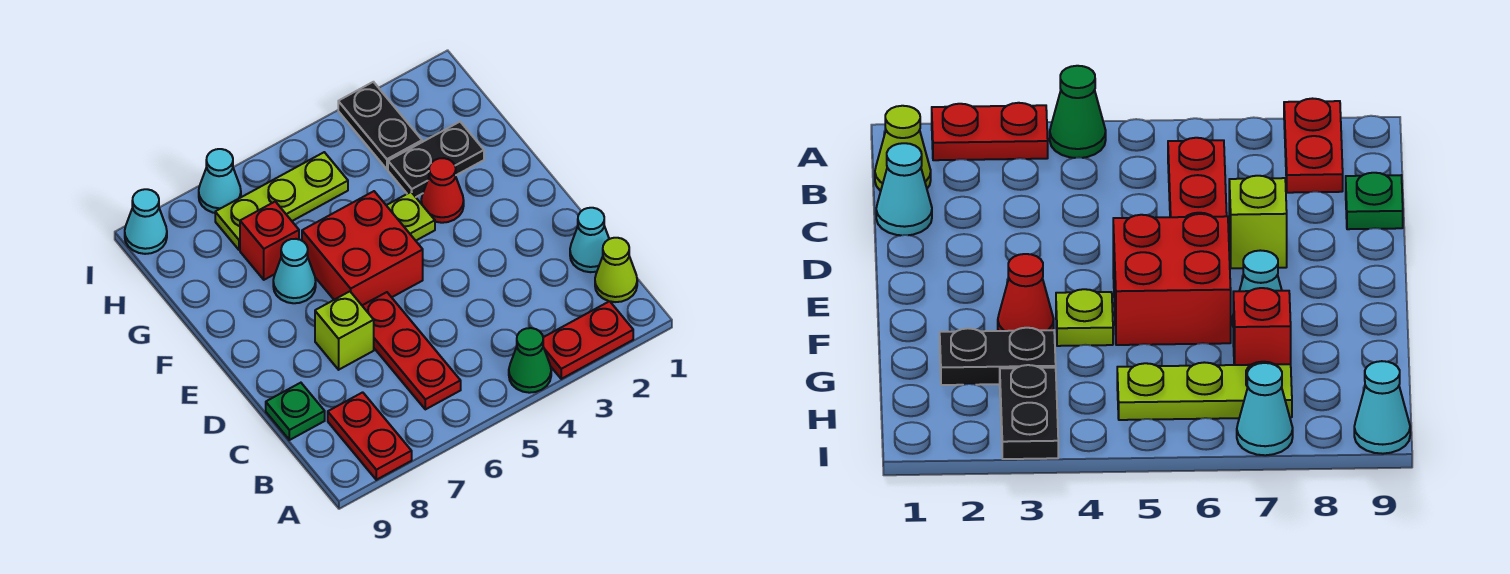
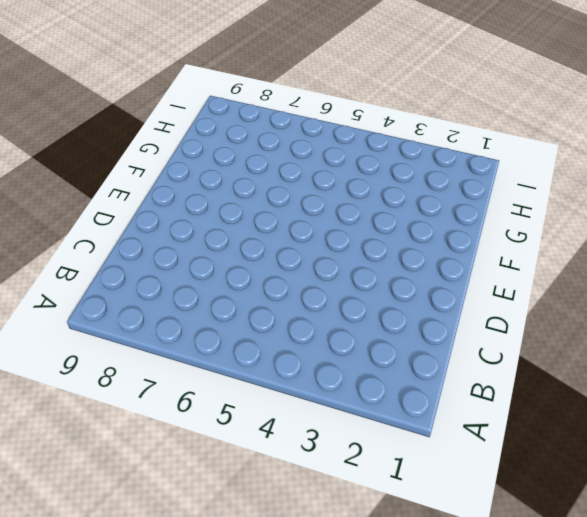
none -> red 1x2 plate [543,301,633,379]
none -> green 1x1 cone [509,328,551,393]
none -> red 1x2 plate [328,392,412,480]

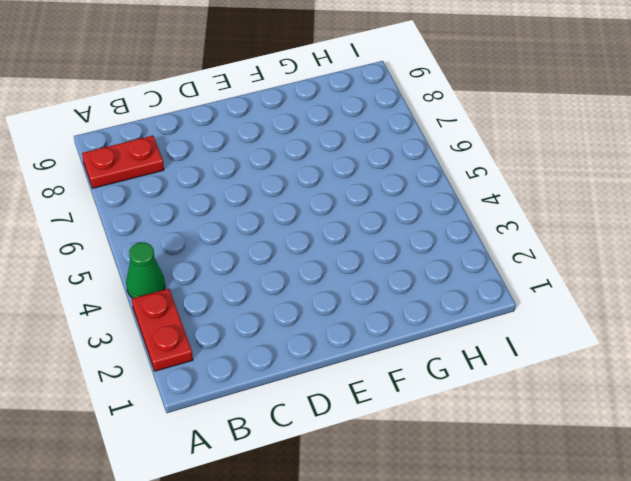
none -> lime 1x1 cone [595,238,637,302]
none -> red 1x3 plate [362,292,461,409]
none -> cyan 1x1 cone [570,208,609,272]

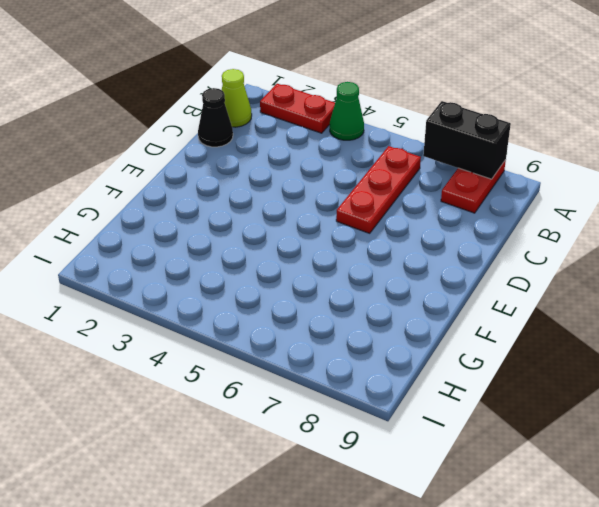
black 1x2 brick [423,101,511,179] -> none
black 1x1 cone [198,88,233,147] -> cyan 1x1 cone [570,208,609,272]
none -> green 1x1 plate [266,383,325,440]
none -> lime 1x1 brick [315,291,374,370]
none -> red 2x2 brick [302,191,423,305]

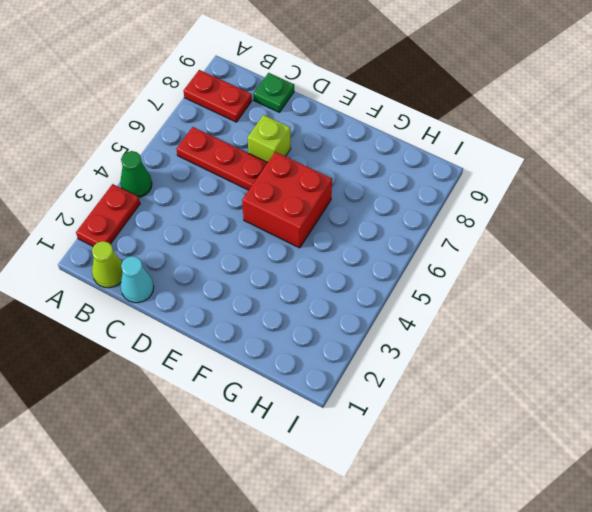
none -> red 1x1 cone [421,158,464,223]
none -> lime 1x1 plate [386,192,435,241]
none -> cyan 1x1 cone [273,239,316,303]

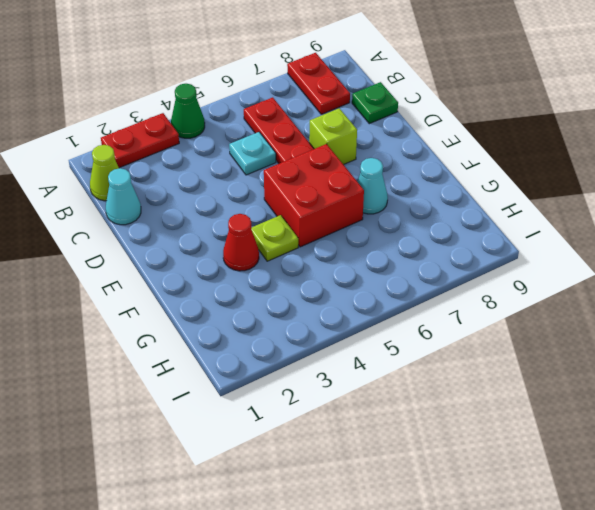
cyan 1x1 plate [229,132,276,175] -> none
none -> black 1x2 plate [388,122,484,197]
none -> red 1x1 brick [240,202,299,280]
none -> black 1x2 plate [338,82,422,169]

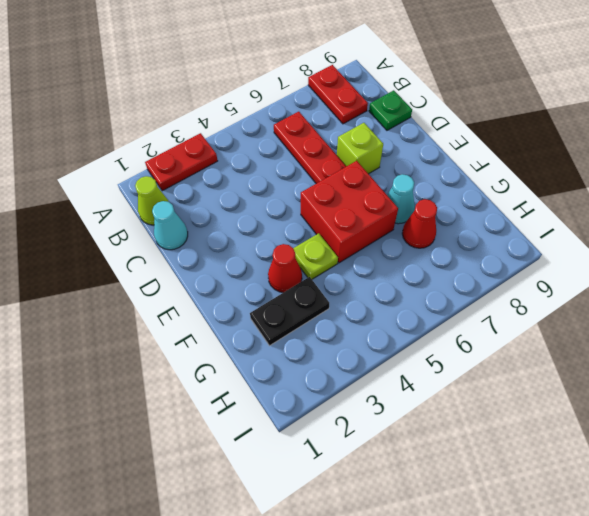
red 1x1 cone [402,199,437,248] -> red 1x1 brick [240,202,299,280]
none -> green 1x1 cone [509,328,551,393]
none -> black 1x2 plate [338,82,422,169]
none -> lime 1x3 plate [215,152,348,250]

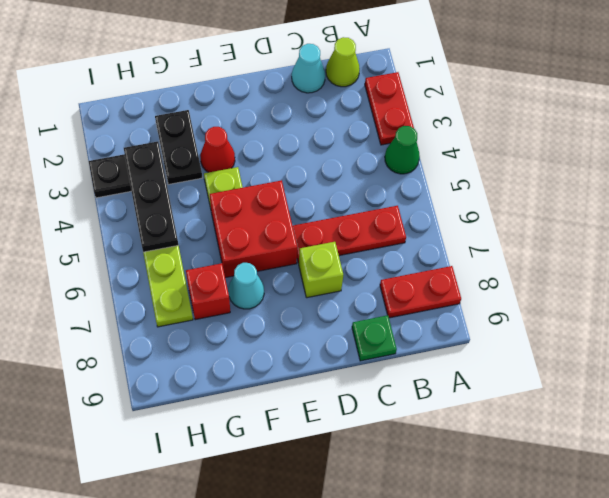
black 1x3 plate [124,142,178,252] -> none
none -> cyan 1x1 cone [199,149,241,213]
none -> cyan 1x1 cone [125,189,167,254]

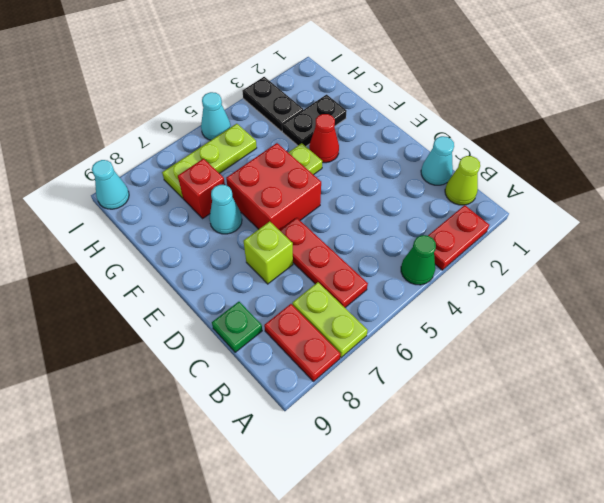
lime 1x2 plate [292,282,368,358] -> none
cyan 1x1 cone [201,92,231,140] -> cyan 1x1 cone moved to [199,149,241,213]

